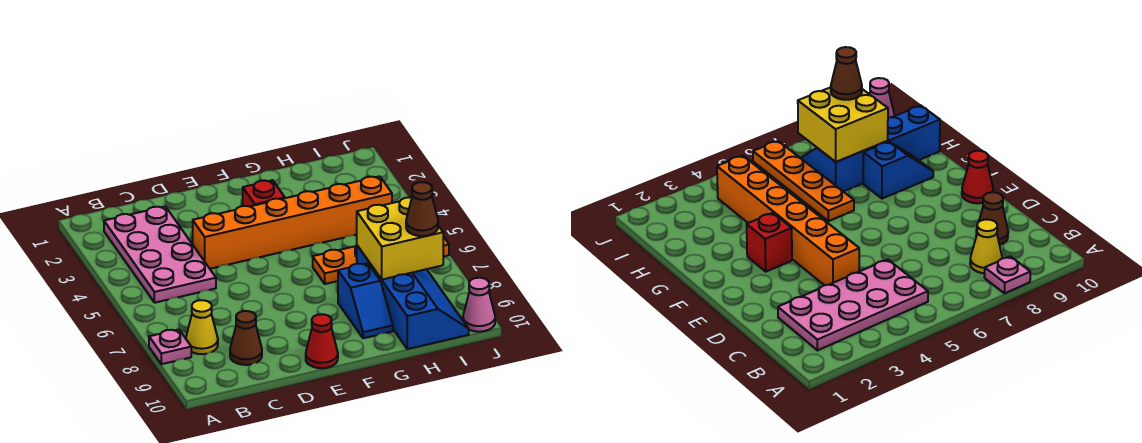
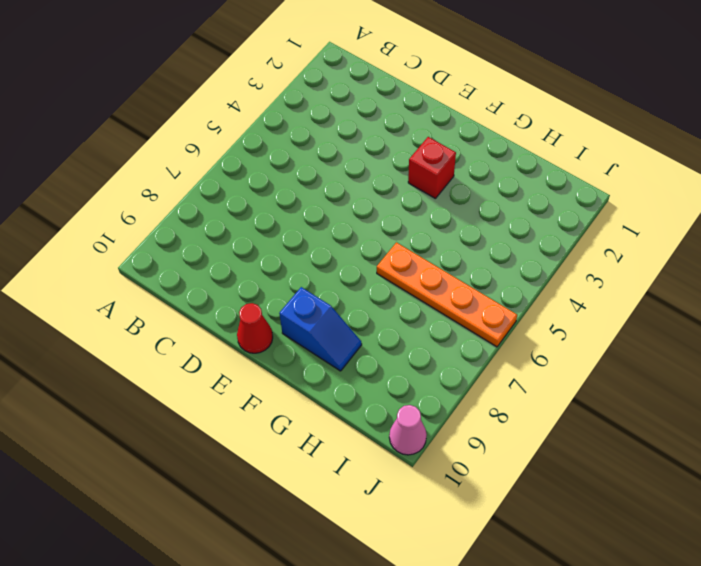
blue 1x2 slope [279,287,362,371] -> blue 1x2 slope turned to [338,263,393,338]
none -> pink 1x1 plate [149,330,191,364]
none -> pink 2x4 plate [104,206,216,303]
none -> yellow 1x1 cone [186,300,218,354]

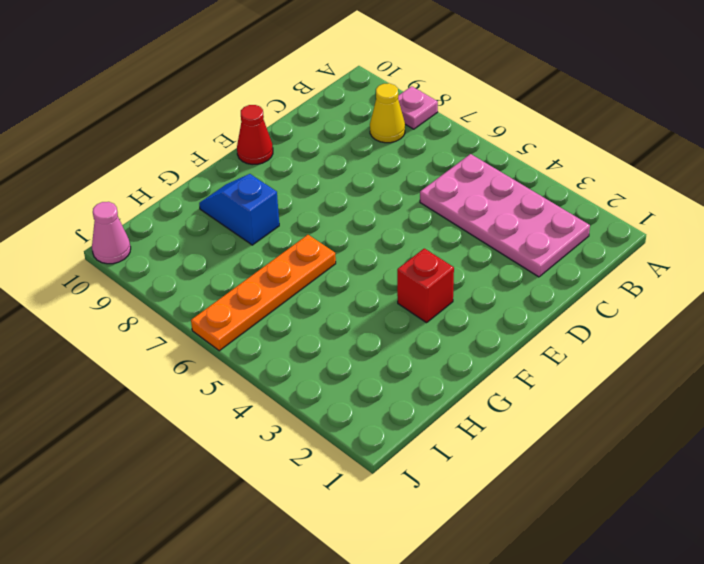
none -> brown 1x1 cone [230,311,262,365]
none -> orange 1x6 brick [193,176,392,269]
none -> blue 2x4 slope [357,246,469,349]

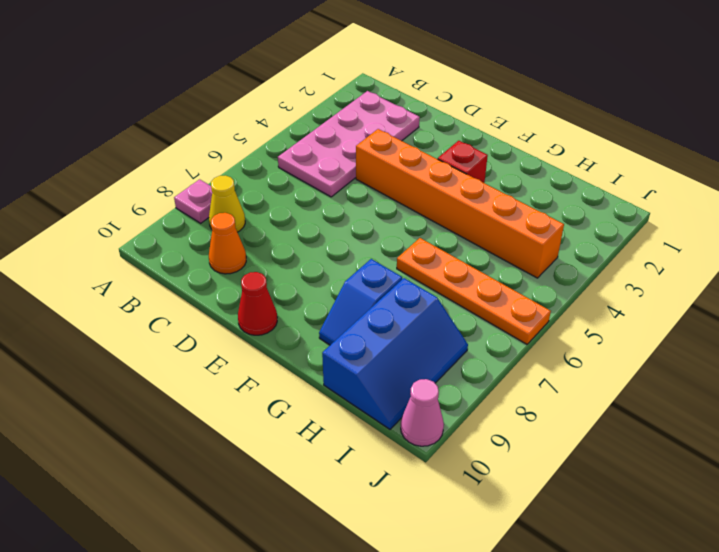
orange 1x1 cone [209,213,246,274] -> brown 1x1 cone [230,311,262,365]
blue 2x3 slope [322,278,468,429] -> blue 2x4 slope [357,246,469,349]
none -> yellow 2x2 brick [357,197,443,279]
none -> brown 1x1 cone [406,182,438,236]

